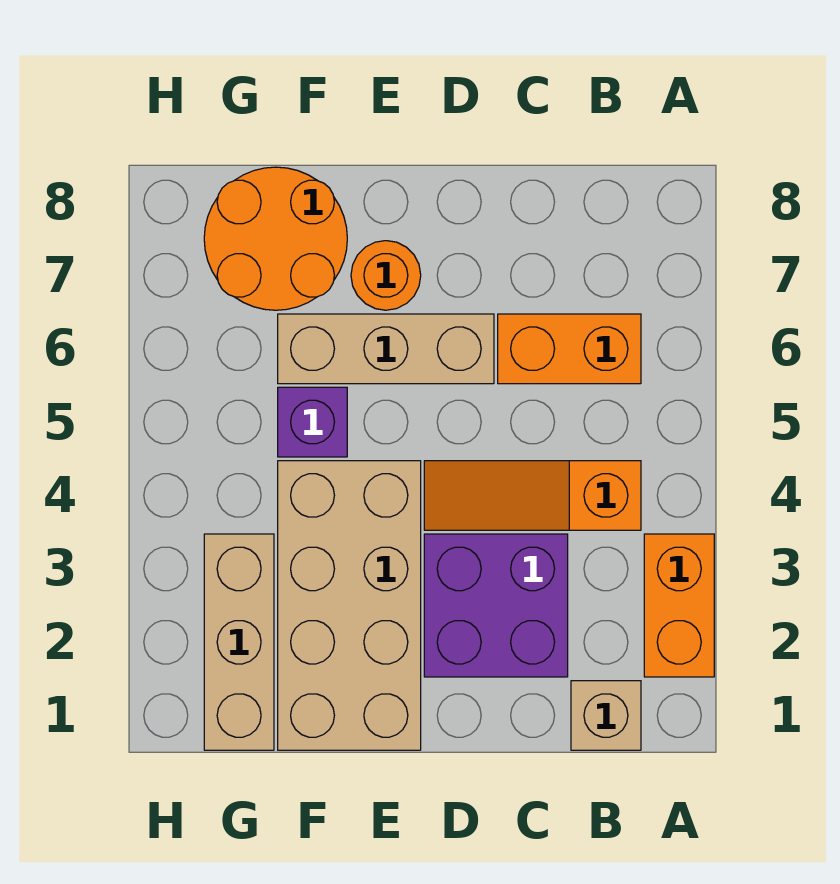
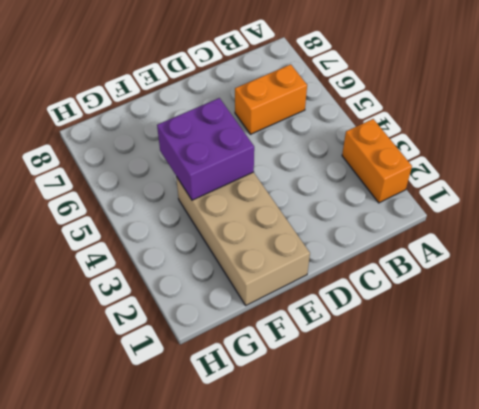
purple 2x2 brick [157,98,254,200] -> purple 2x2 brick moved to [424,534,568,677]
none -> tan 1x1 brick [571,681,641,750]
none -> orange 1x3 slope [424,461,641,530]

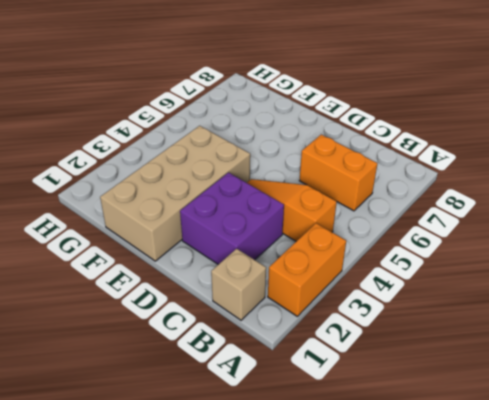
none -> tan 1x3 brick [278,314,494,384]
none -> orange 1x1 round brick [351,241,421,310]

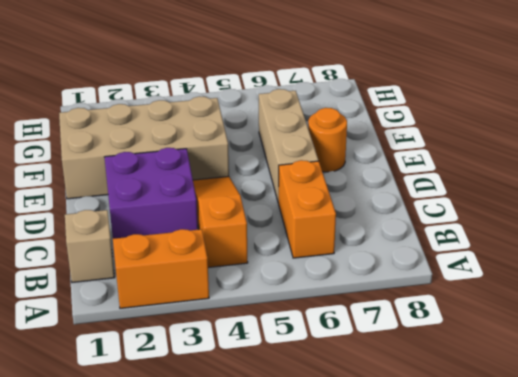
none -> purple 1x1 brick [278,387,347,457]
none -> orange 2x2 round brick [204,167,347,310]

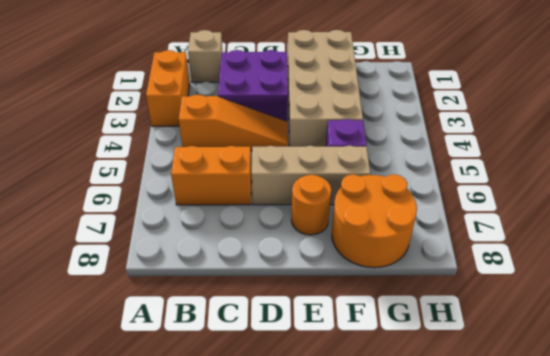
none -> tan 1x3 brick [204,534,274,750]

